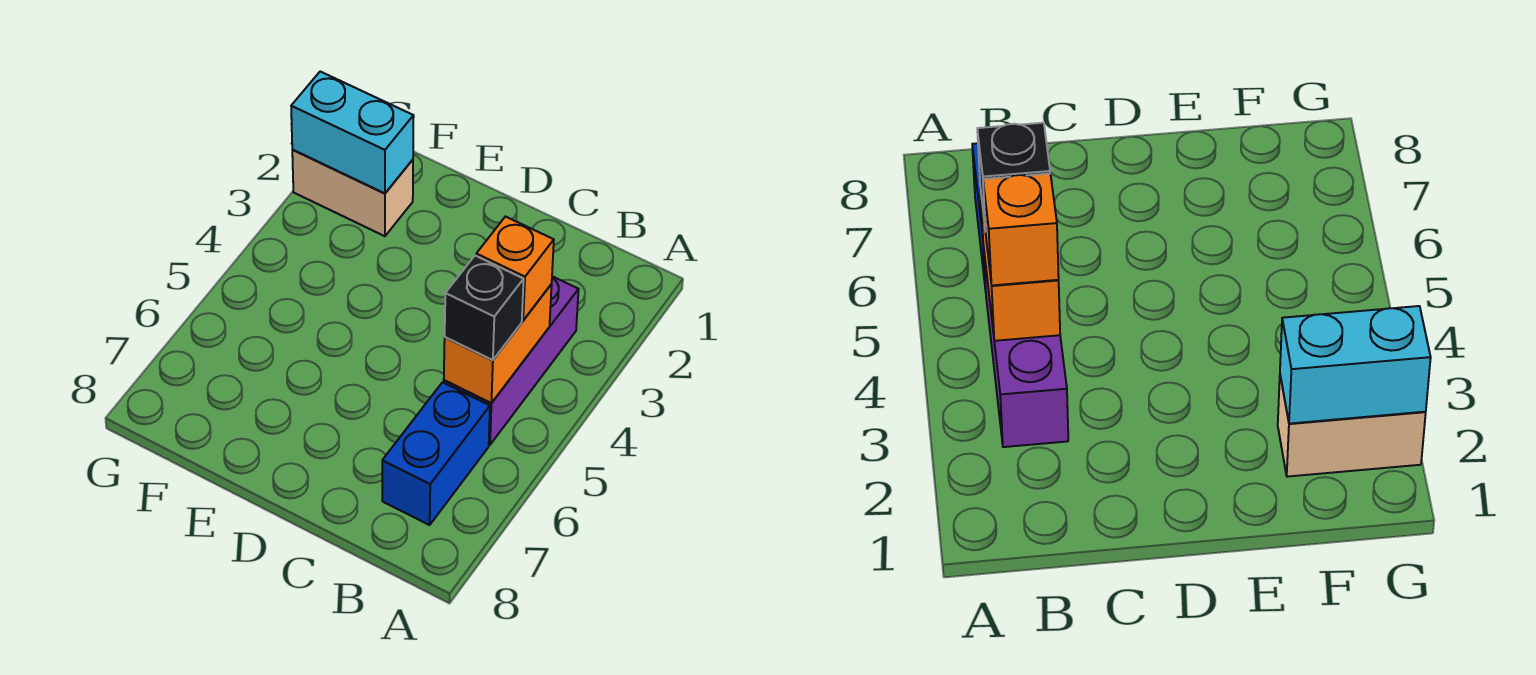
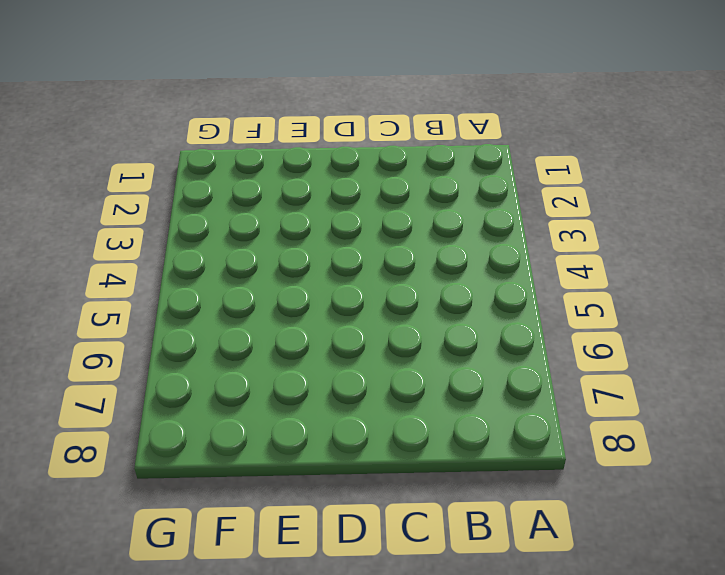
none -> purple 1x3 brick [444,276,579,445]
none -> blue 1x2 brick [382,382,490,525]

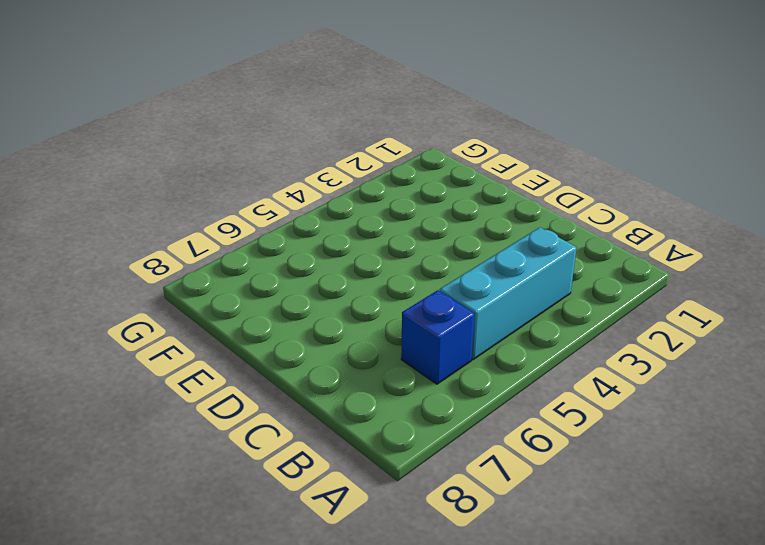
cyan 1x3 brick [440,227,576,359] -> purple 1x3 brick [444,276,579,445]
blue 1x1 brick [401,290,475,384] -> blue 1x2 brick [382,382,490,525]
none -> tan 1x2 brick [292,150,413,236]
none -> orange 1x2 brick [444,284,552,403]

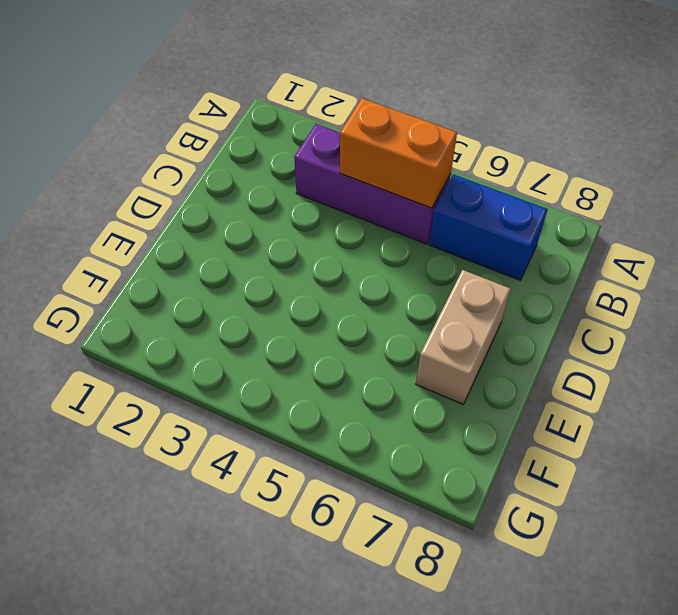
tan 1x2 brick [416,270,511,404] -> tan 1x2 brick moved to [292,150,413,236]
none -> cyan 1x2 brick [291,72,414,193]
none -> orange 1x1 brick [476,217,554,320]

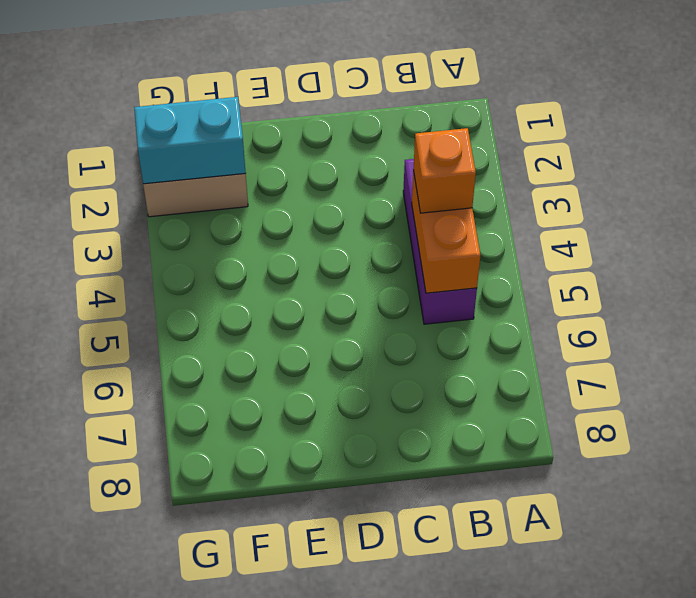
none -> blue 1x2 brick [382,382,490,525]
none -> black 1x1 brick [445,256,524,360]

